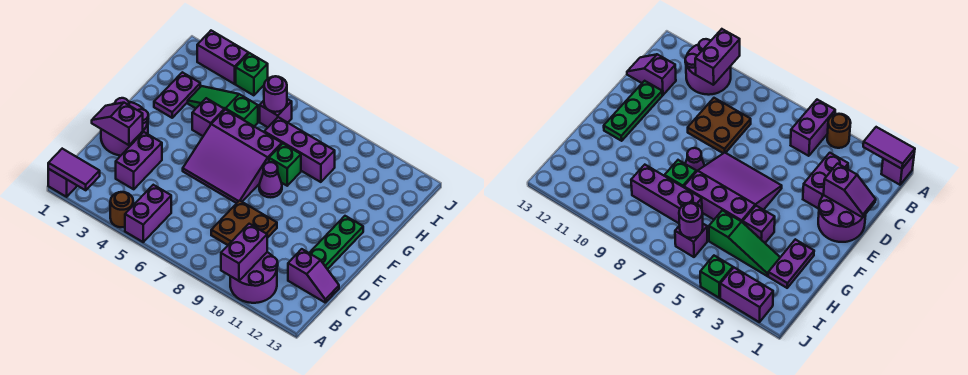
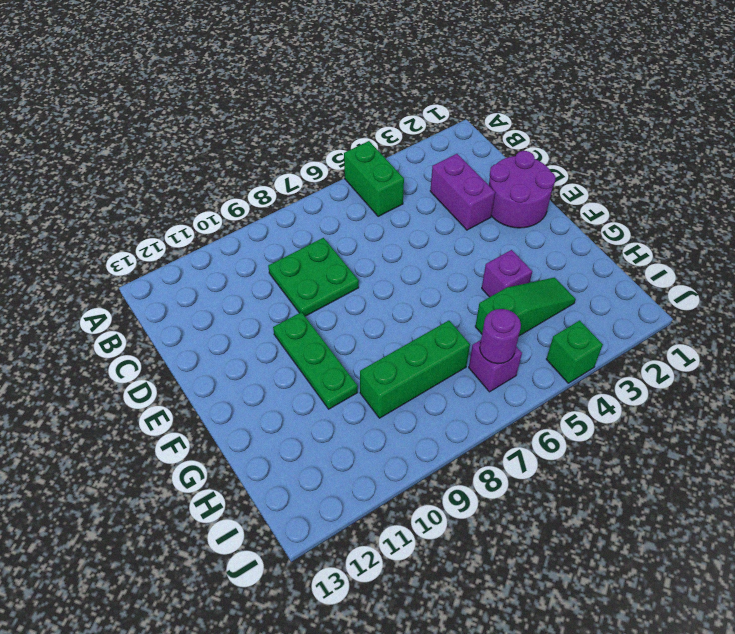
green 1x2 brick [344,141,404,217] -> purple 1x2 brick [125,185,171,242]
green 2x2 plate [268,238,359,316] -> brown 2x2 plate [211,201,277,245]
green 1x3 plate [273,312,358,409] -> green 1x3 plate moved to [310,216,363,269]
green 1x3 brick [360,321,470,418] -> purple 1x3 brick [264,117,335,182]
none -> purple 1x1 brick [48,169,77,197]
none -> brown 1x1 round brick [110,192,133,227]
none -> purple 2x2 round brick [230,252,278,303]

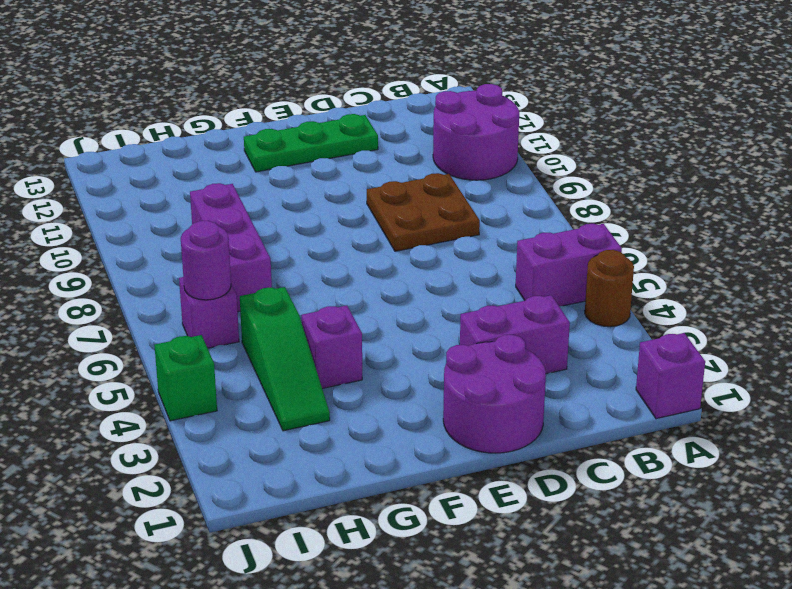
none -> purple 1x2 slope [288,249,339,302]
none -> purple 3x3 slope [183,109,282,203]
none -> purple 1x1 cone [259,162,282,197]

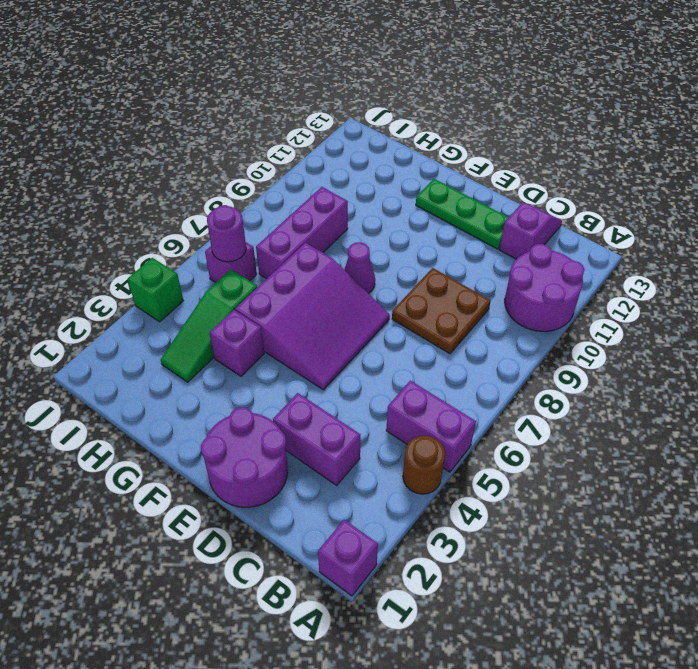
none -> purple 1x2 plate [154,72,200,118]
none -> green 1x1 brick [269,144,301,186]
none -> purple 1x2 brick [197,31,248,84]

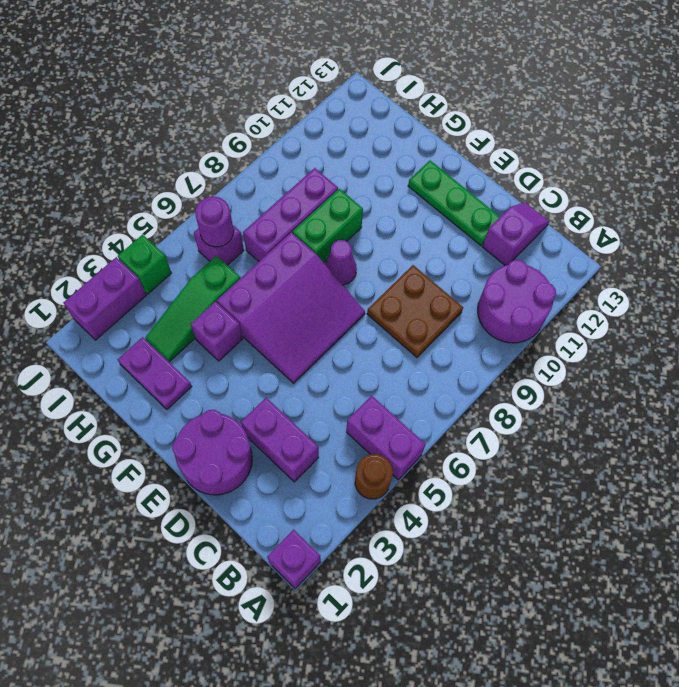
green 1x2 brick [292,189,363,263] -> green 1x1 brick [269,144,301,186]
none -> purple 1x2 tile [48,149,100,190]
none -> purple 1x2 brick [221,224,267,281]
none -> purple 1x2 slope [92,103,143,145]

